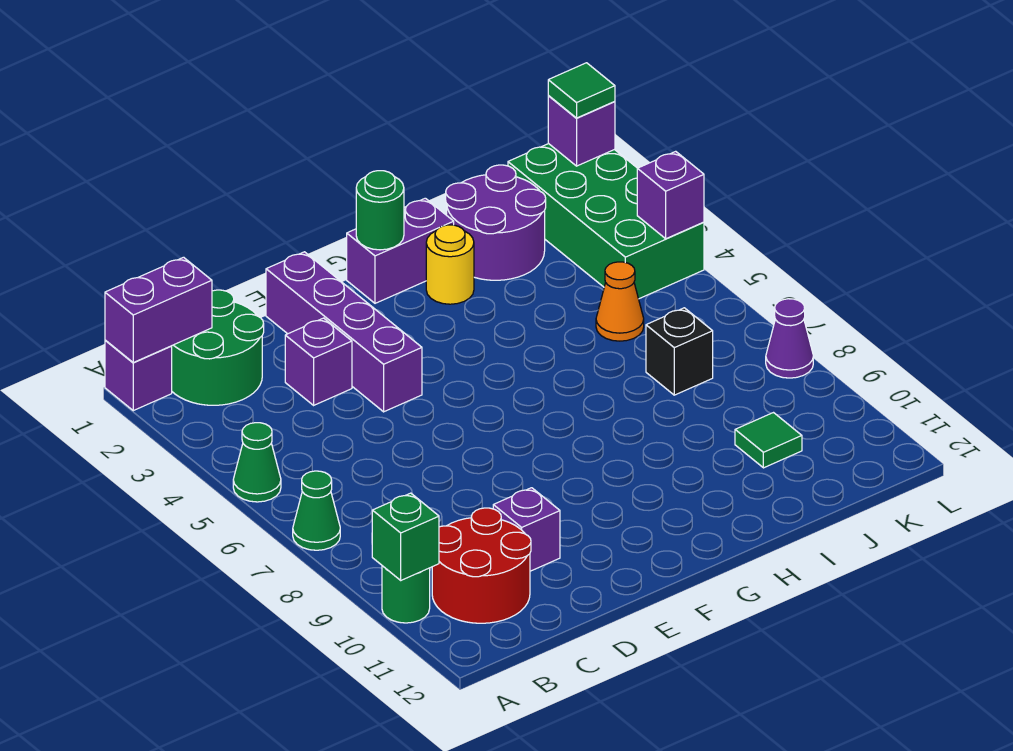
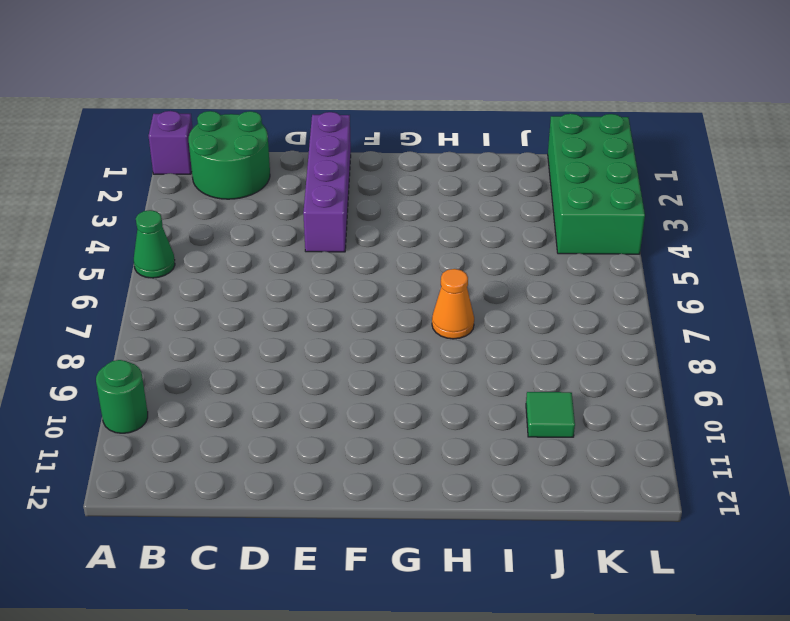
orange 1x1 cone [432,269,474,339] -> orange 1x1 cone moved to [596,262,644,341]
none -> green 1x1 cone [293,471,340,550]
none -> red 2x2 round brick [432,508,531,623]
none -> purple 1x1 brick [285,318,352,405]

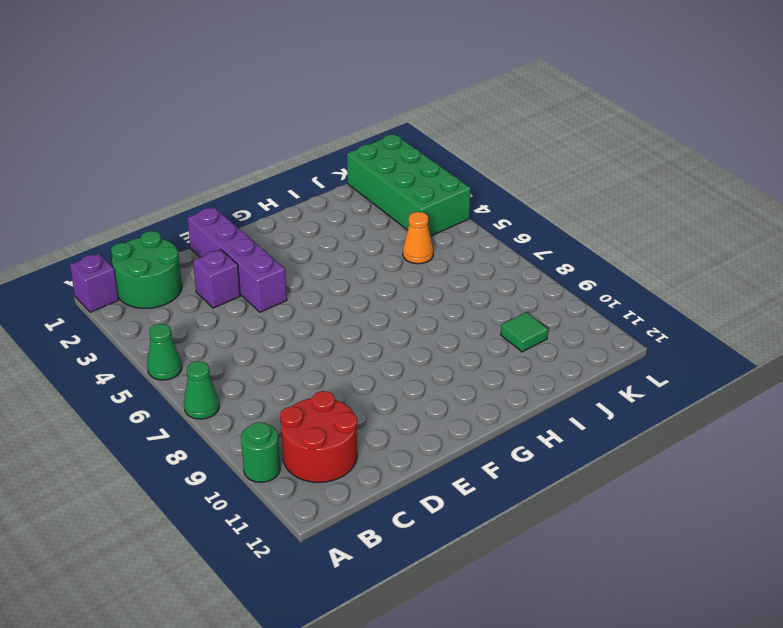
none -> purple 1x1 brick [493,488,560,571]
none -> purple 1x2 brick [347,198,454,303]
none -> yellow 1x1 round brick [426,225,474,304]

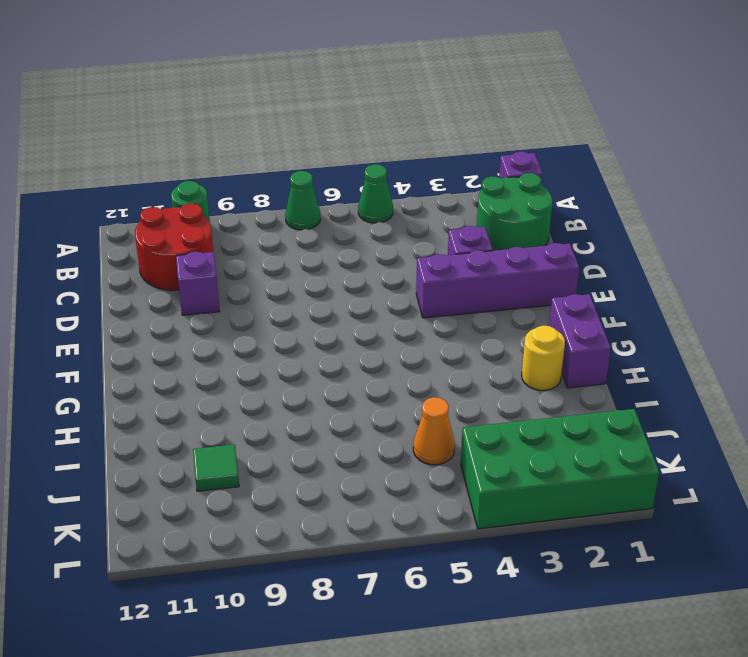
none -> purple 2x2 round brick [446,165,546,280]
none -> black 1x1 brick [646,308,713,395]
none -> purple 1x1 cone [766,299,813,378]

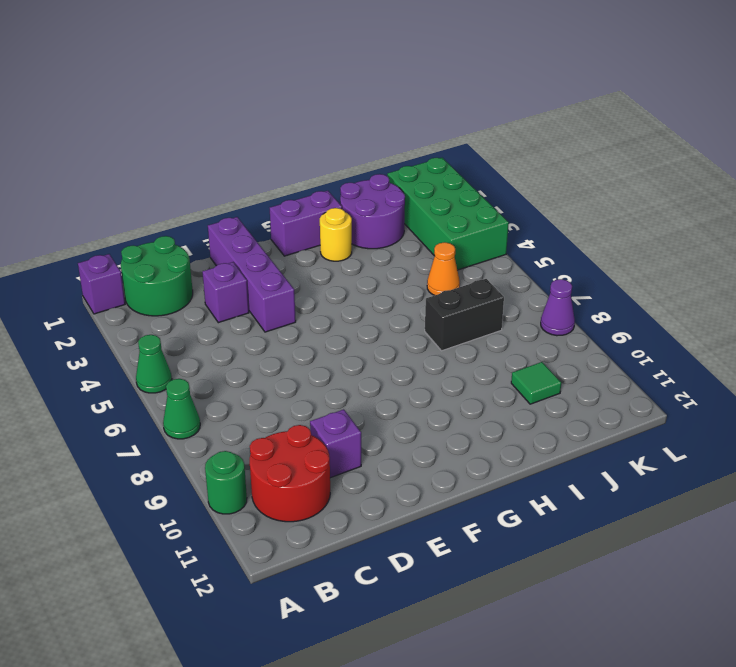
black 1x2 brick [425,279,504,351] -> black 1x1 brick [646,308,713,395]
none -> purple 1x2 brick [105,257,212,362]
none -> green 1x1 brick [372,493,439,580]
none -> green 1x1 round brick [356,171,404,250]

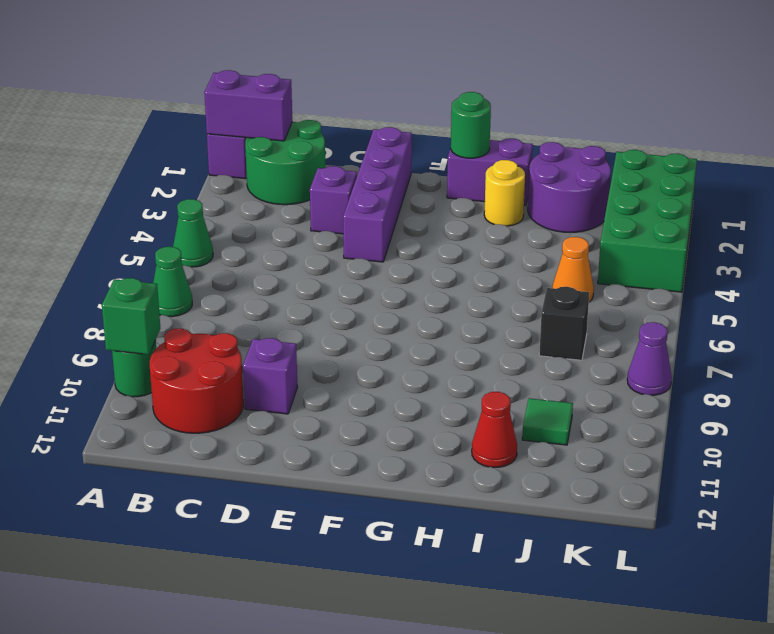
red 1x1 cone [472,392,517,467] -> none
none -> purple 1x1 brick [548,96,615,166]
none -> purple 1x1 brick [637,151,704,239]
none -> green 1x1 tile [548,63,615,118]

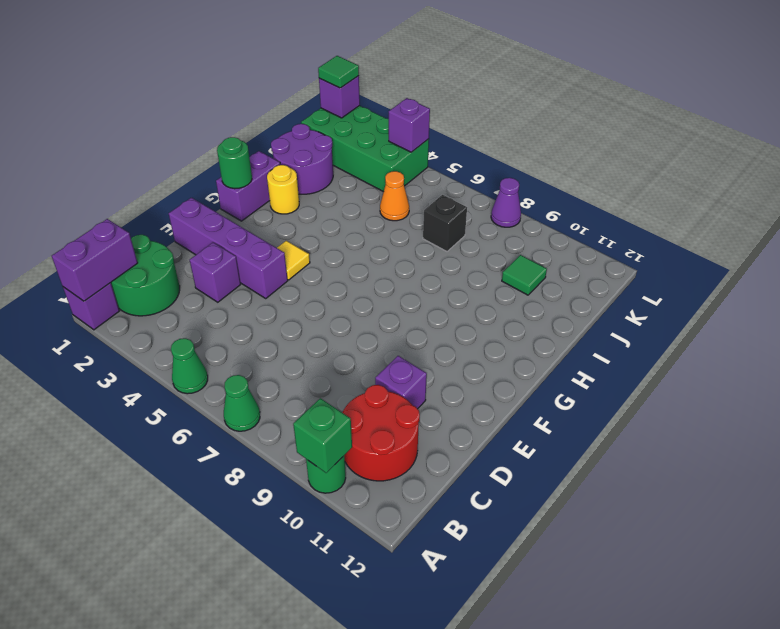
yellow 1x1 tile [277,241,310,280] -> none

